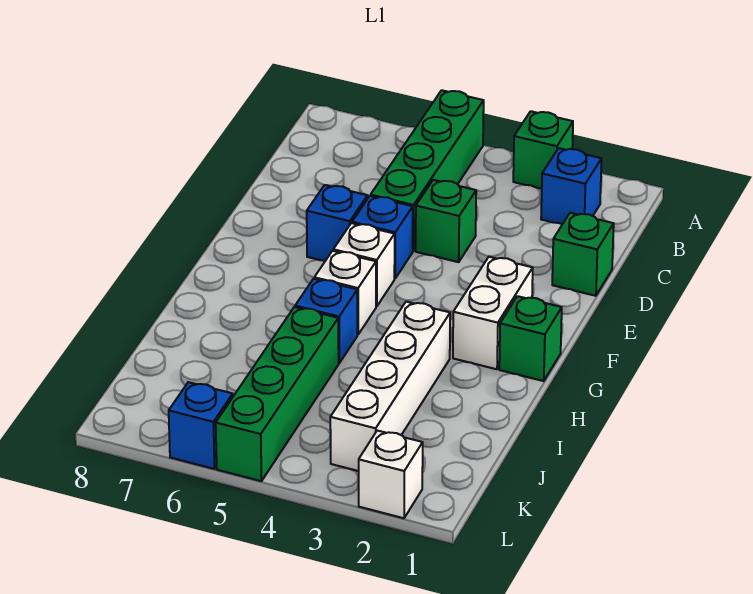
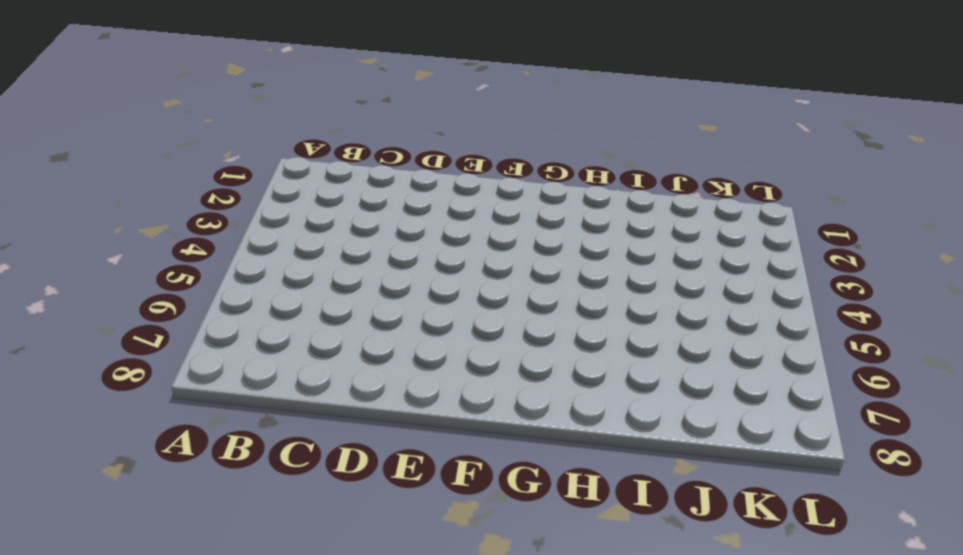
none -> green 1x1 brick [513,111,573,189]
none -> green 1x4 brick [371,90,484,251]
none -> blue 1x1 brick [541,148,602,224]

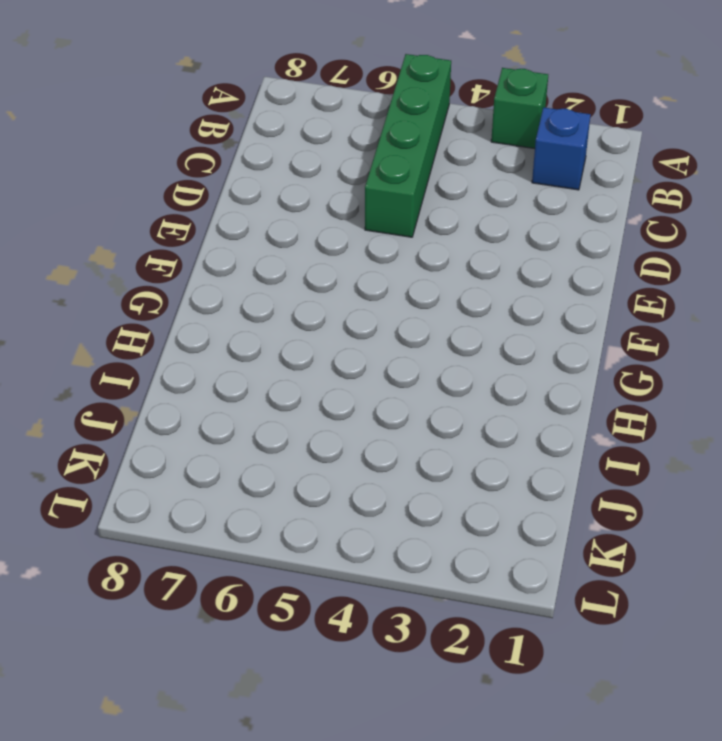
none -> green 1x1 brick [552,213,614,296]
none -> green 1x1 brick [416,180,476,262]
none -> blue 1x1 brick [352,196,413,278]

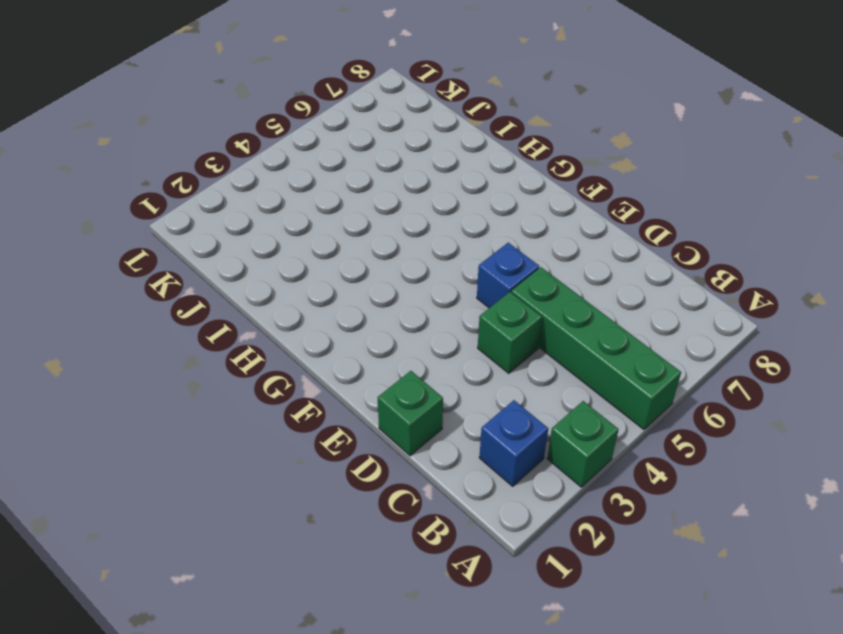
none -> blue 1x1 brick [307,185,368,261]
none -> white 1x2 brick [453,257,533,369]
none -> white 1x1 brick [333,223,395,306]

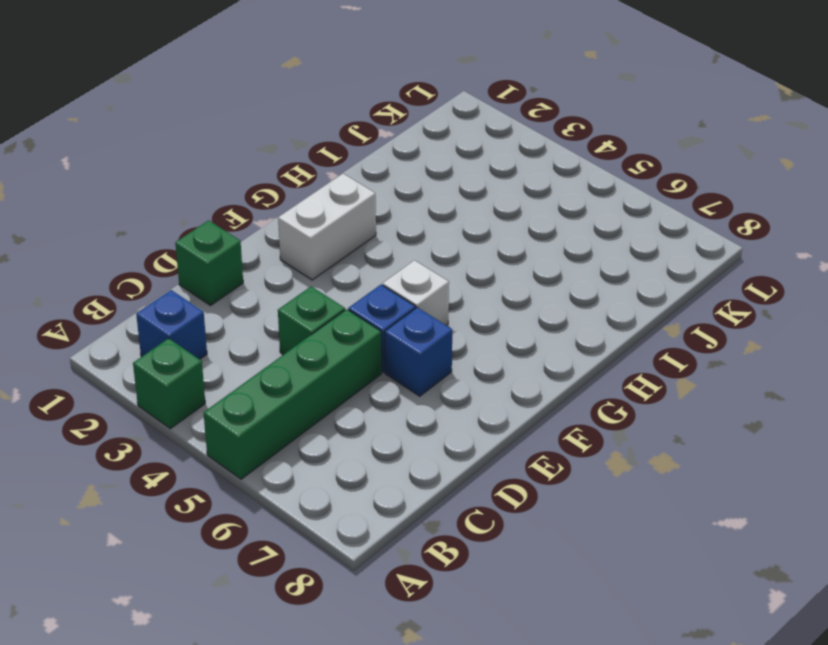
none -> green 1x1 brick [499,296,562,381]
none -> white 1x1 brick [314,251,376,335]
none -> white 1x4 brick [330,302,450,471]

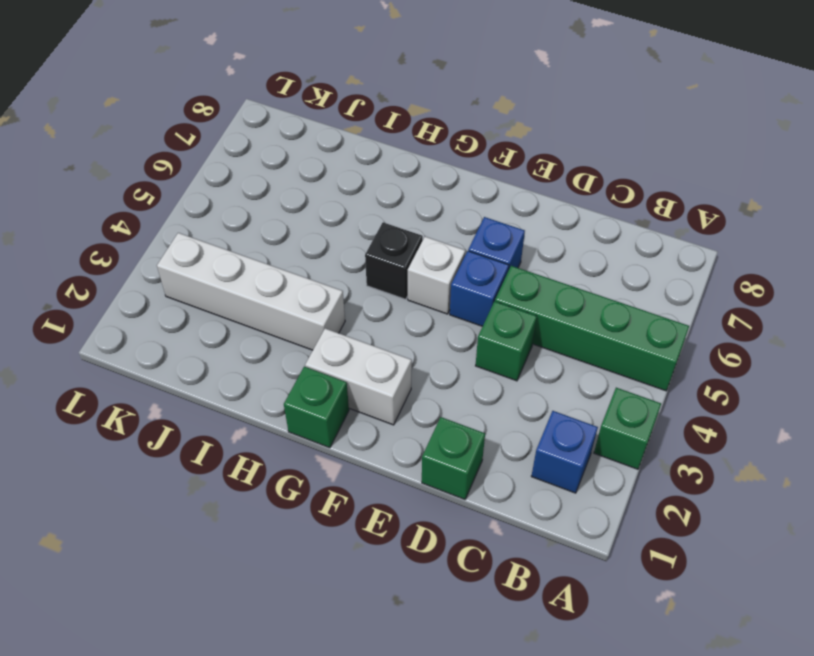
black 1x1 brick [365,222,423,299] -> white 1x1 brick [314,251,376,335]
none -> blue 1x1 brick [295,279,357,363]
none -> green 1x4 brick [216,307,339,481]
none -> white 1x1 brick [359,431,423,518]

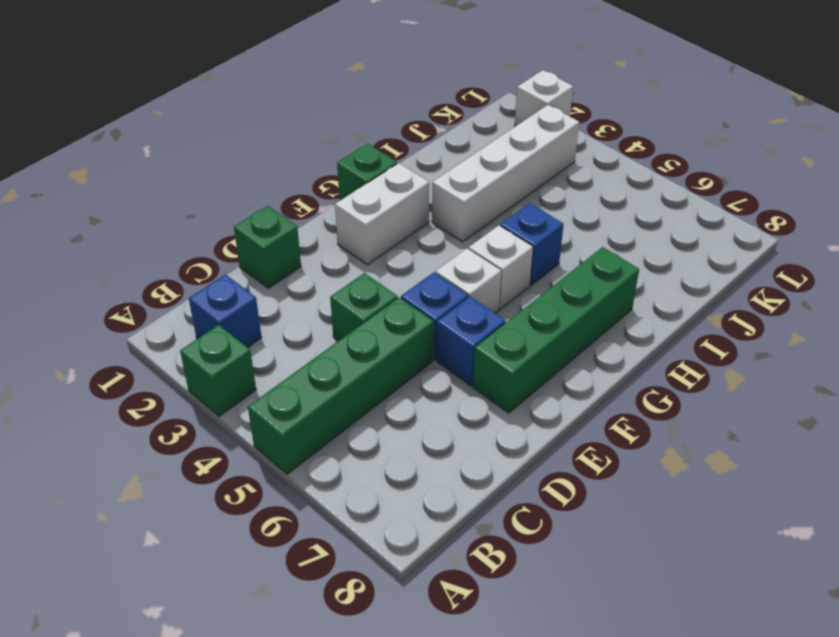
green 1x4 brick [473,247,639,413] -> green 1x4 brick moved to [216,307,339,481]
none -> blue 1x1 brick [169,382,233,469]

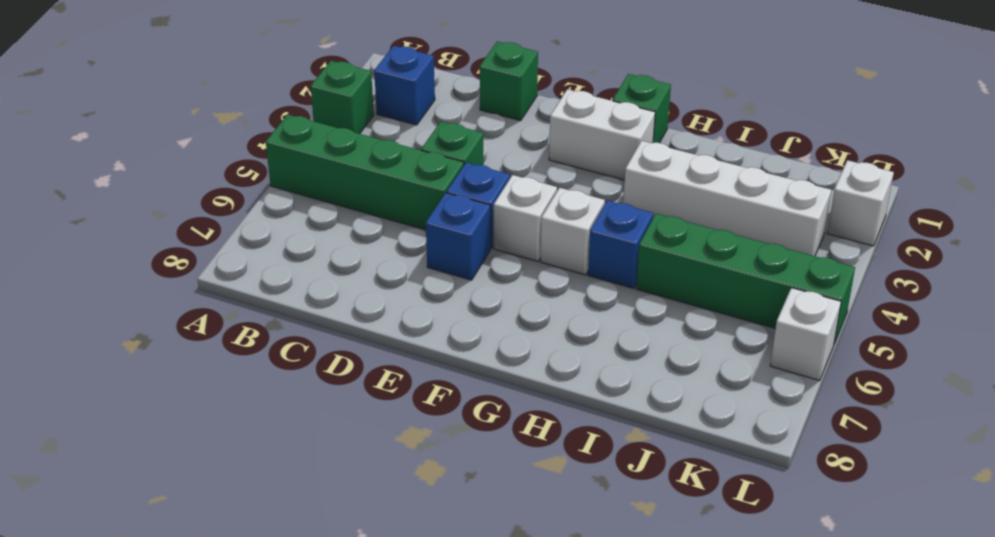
white 1x1 brick [770,288,841,381] -> blue 1x1 brick [169,382,233,469]

